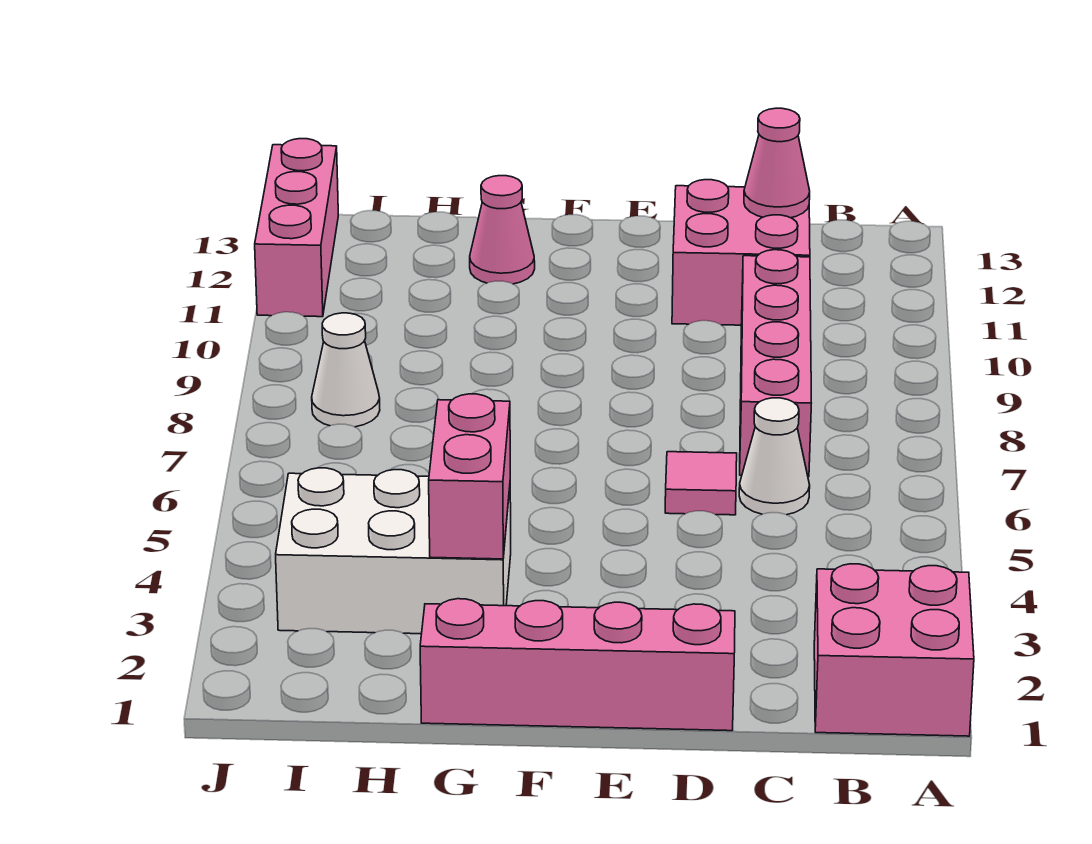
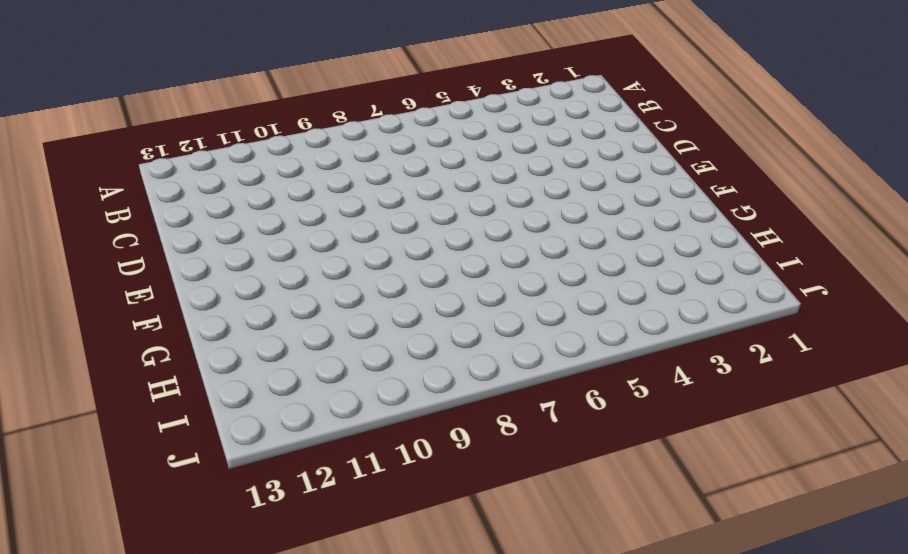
none -> pink 2x2 brick [814,564,974,736]
none -> white 1x1 cone [739,398,810,515]
none -> pink 1x4 brick [740,250,811,477]

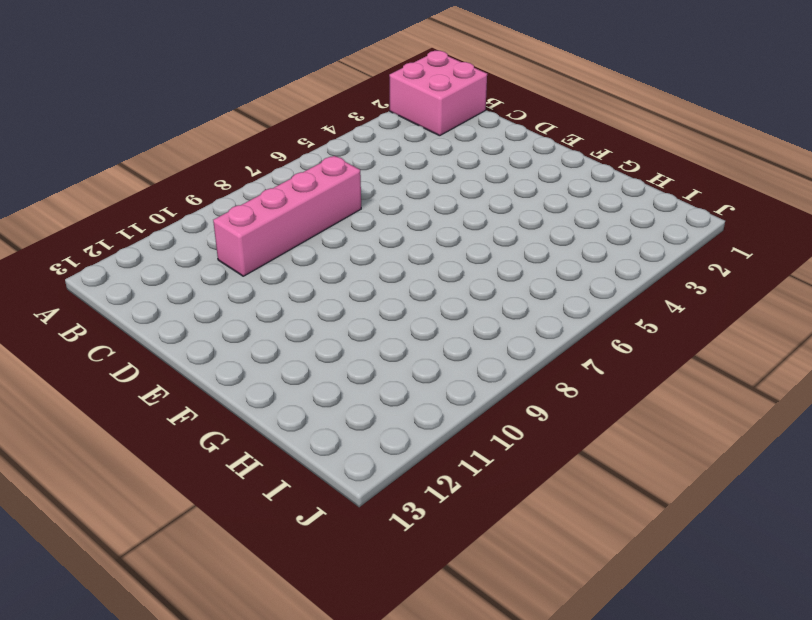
none -> white 1x1 cone [739,398,810,515]
none -> pink 2x2 brick [672,180,810,325]
none -> pink 1x4 brick [420,599,735,731]

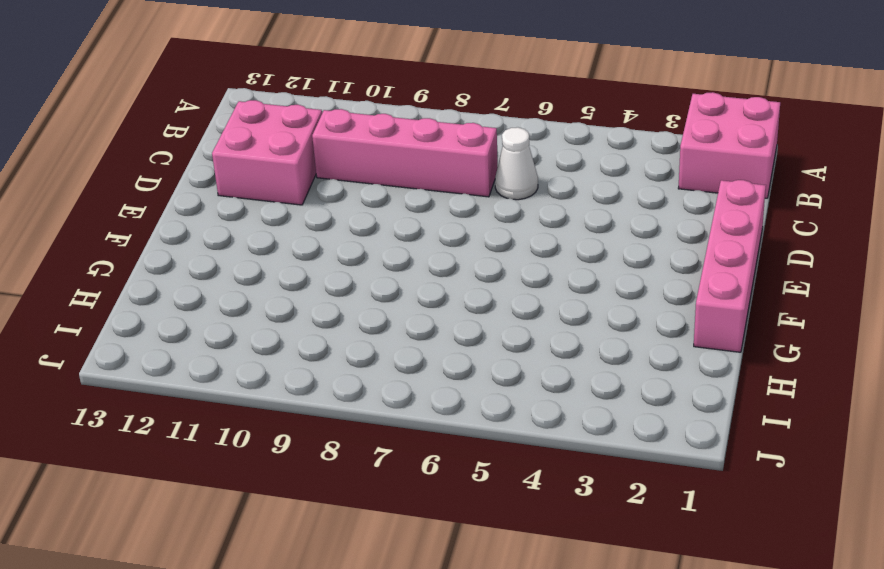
none -> pink 1x1 tile [665,452,737,515]
none -> white 2x3 brick [276,468,511,634]
none -> pink 1x1 cone [470,176,535,284]

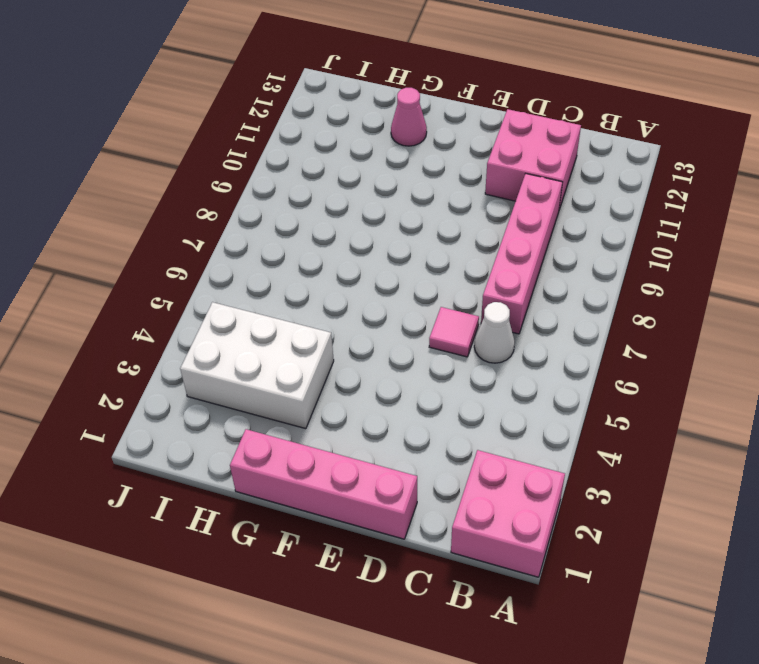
none -> white 1x1 cone [312,313,380,427]
none -> pink 1x3 brick [255,139,338,317]
none -> pink 1x1 cone [744,108,810,218]

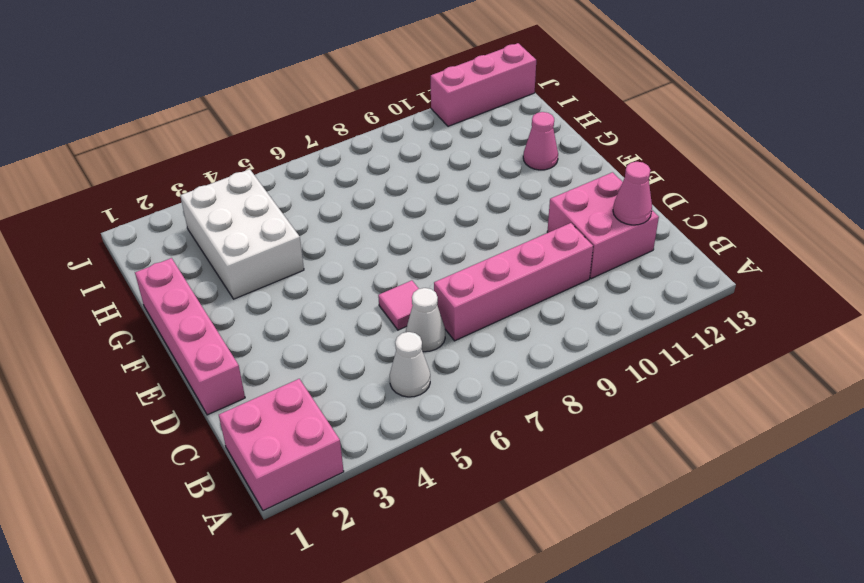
white 1x1 cone [390,332,430,397] -> white 1x1 cone moved to [312,313,380,427]
none -> pink 1x2 brick [429,394,510,559]

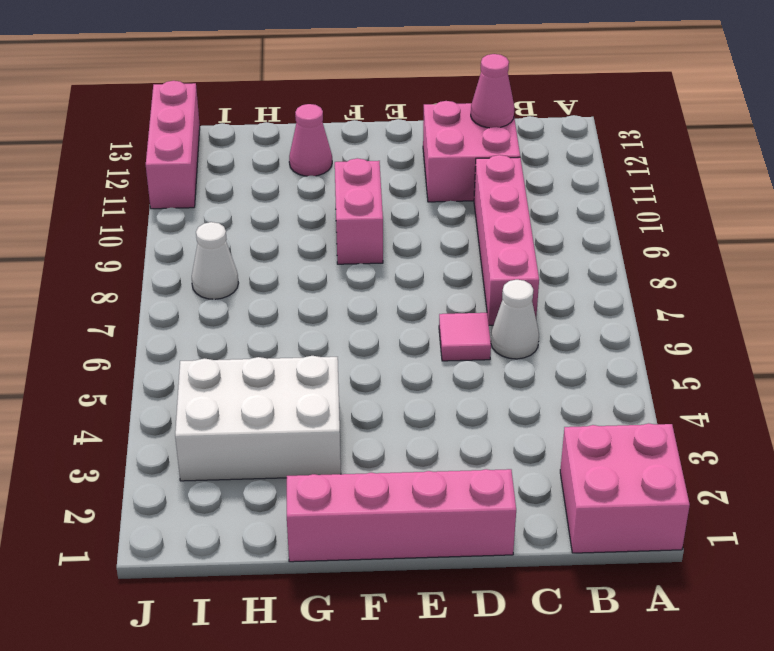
pink 1x2 brick [335,158,383,264] -> pink 1x2 brick moved to [429,394,510,559]

